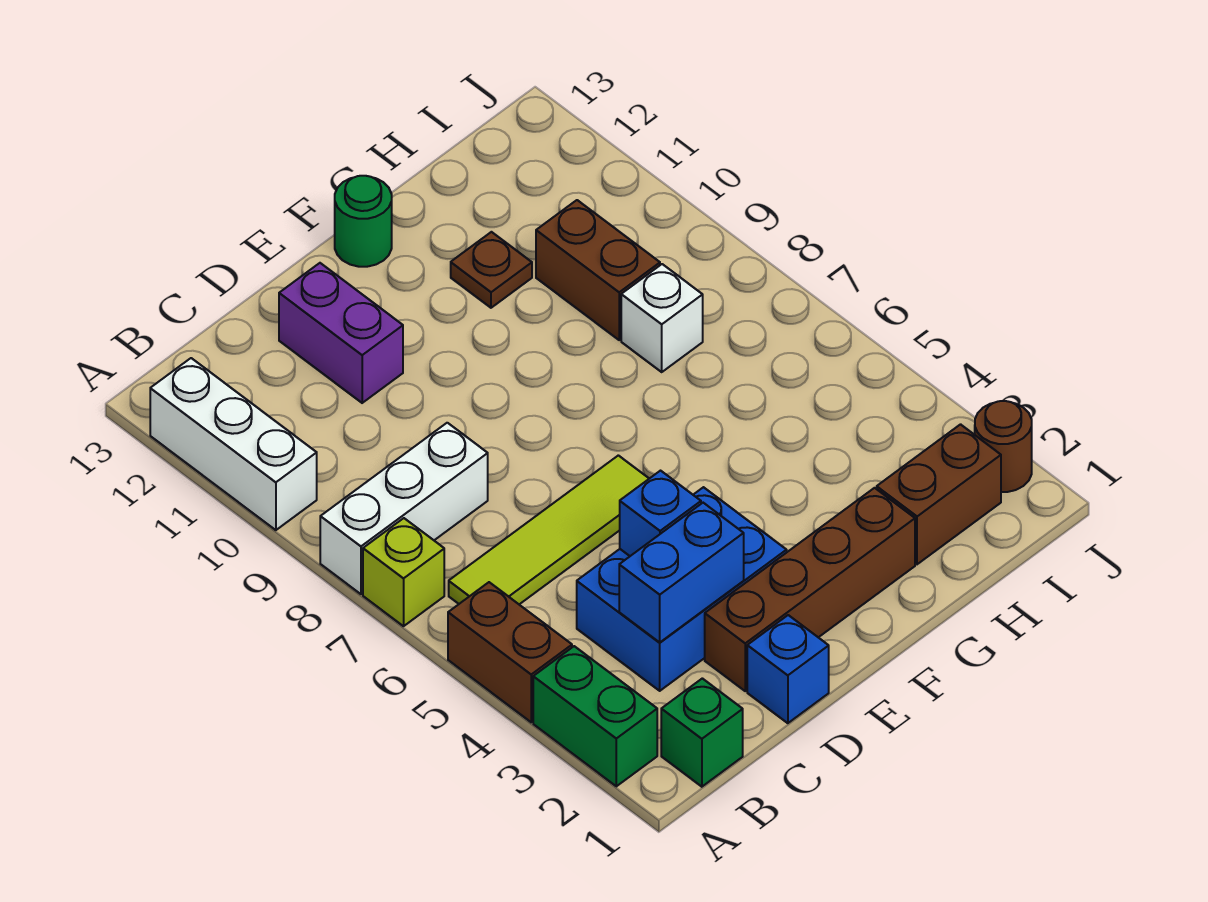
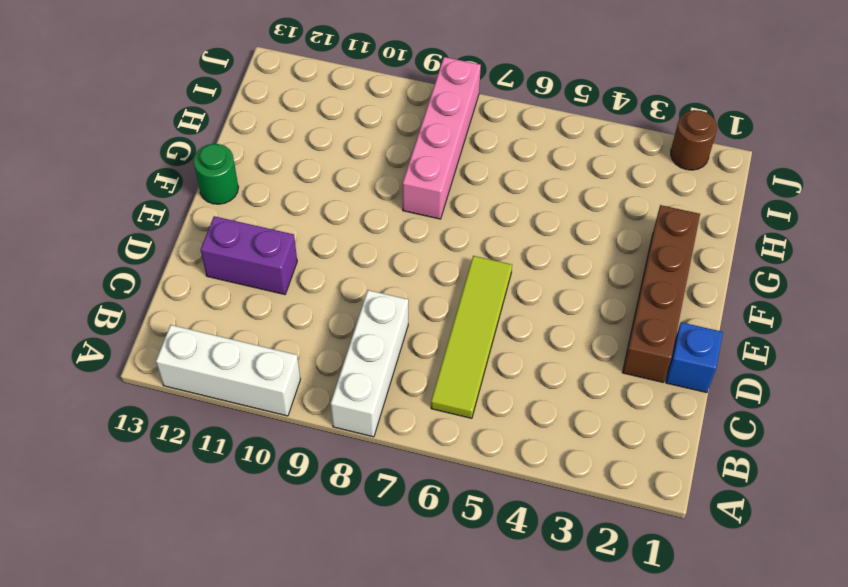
pink 1x4 brick [403,57,481,219] -> white 1x1 brick [621,264,703,372]
none -> green 1x2 brick [533,646,657,786]
none -> brown 1x2 brick [448,582,572,722]
none -> lime 1x1 brick [363,518,444,626]

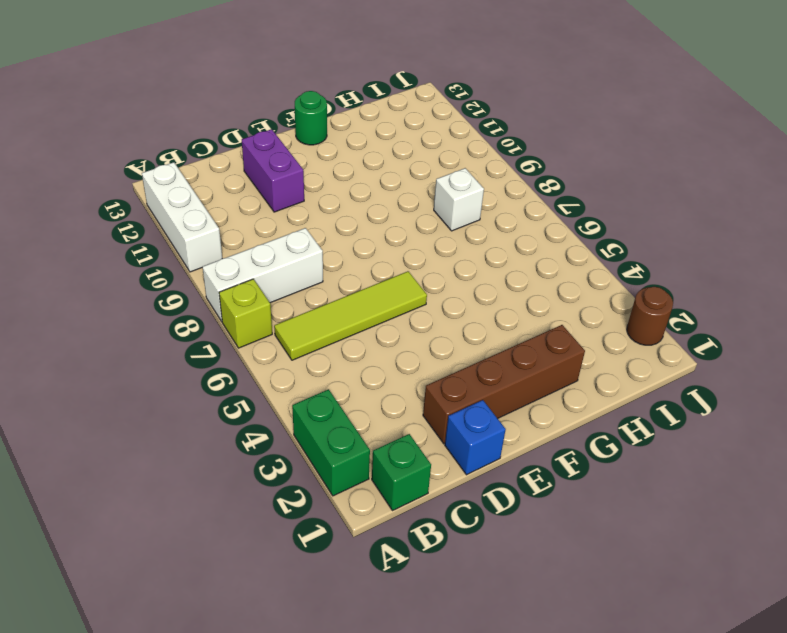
none -> brown 1x2 brick [448,582,572,722]
none -> blue 2x3 brick [577,487,787,691]
none -> brown 1x1 plate [451,232,532,308]

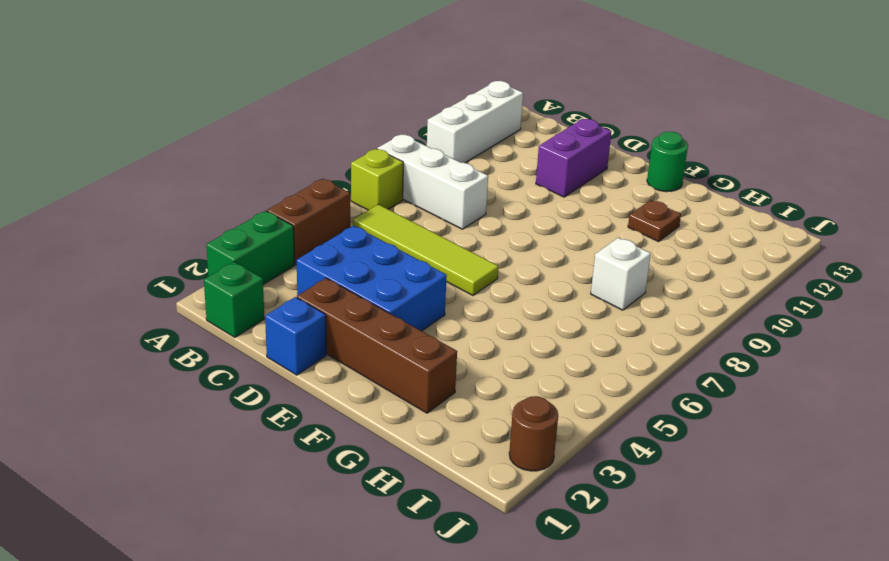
none -> brown 1x2 brick [877,424,1001,564]
none -> brown 1x2 brick [536,200,660,340]
none -> blue 1x2 brick [619,503,744,643]

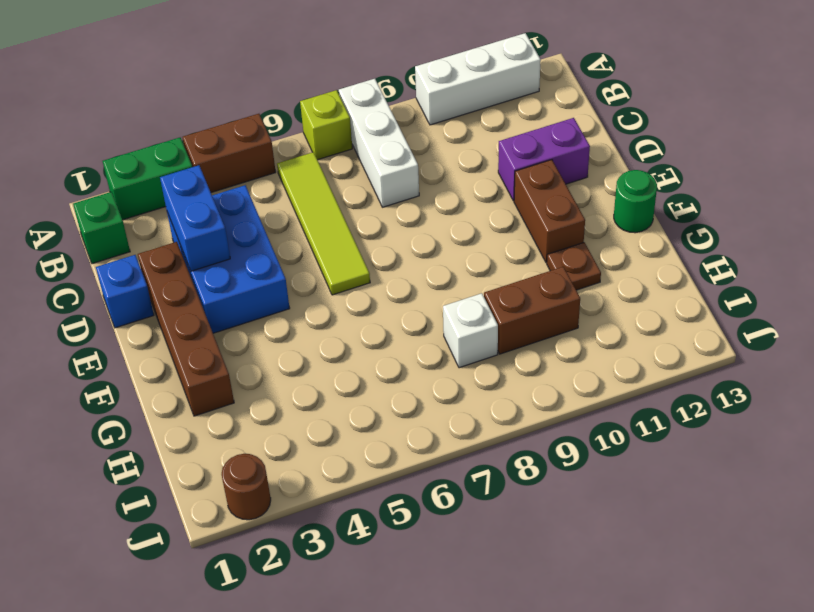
brown 1x2 brick [514,160,585,263] -> brown 1x2 brick moved to [877,424,1001,564]
none -> blue 1x1 brick [620,471,701,556]

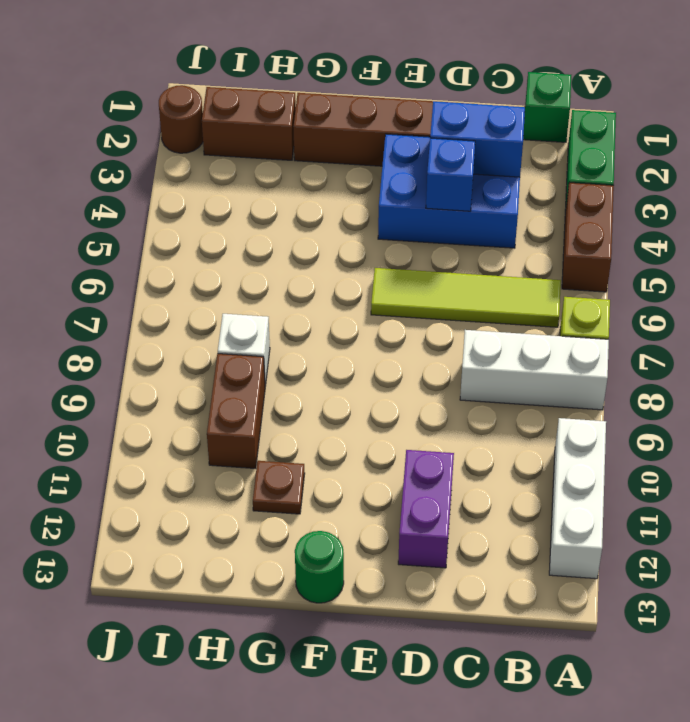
none -> blue 1x1 brick [747,615,829,723]

